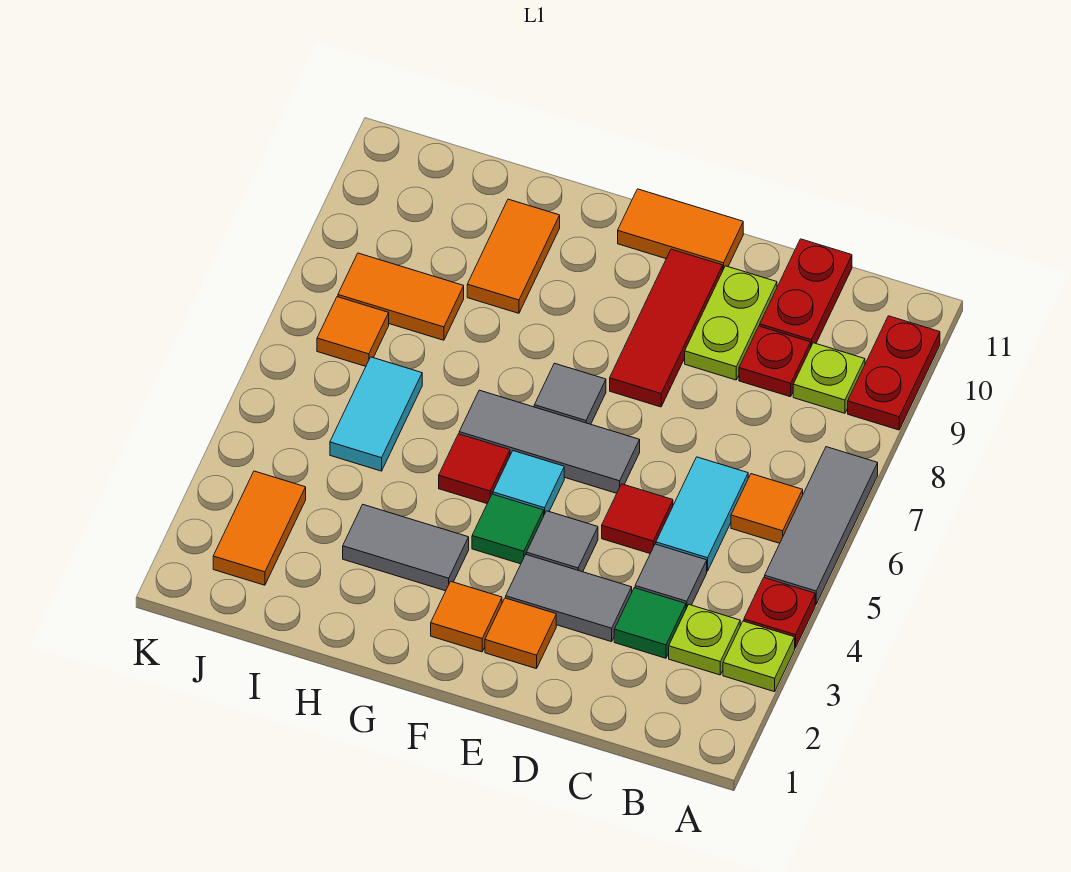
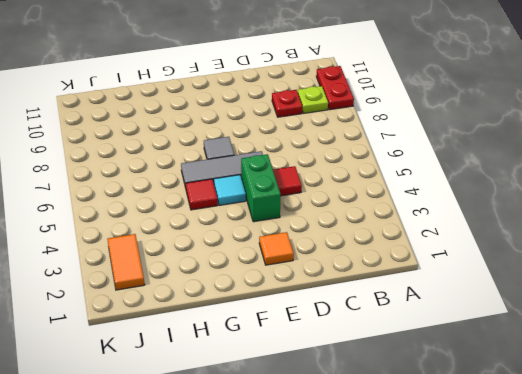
green 1x2 brick [241,154,280,222] -> grey 1x1 tile [526,511,598,572]
none -> lime 1x1 plate [723,621,795,692]
none -> red 1x1 plate [744,578,815,648]
none -> grey 1x3 tile [765,447,878,604]
none -> lime 1x1 plate [669,605,740,675]

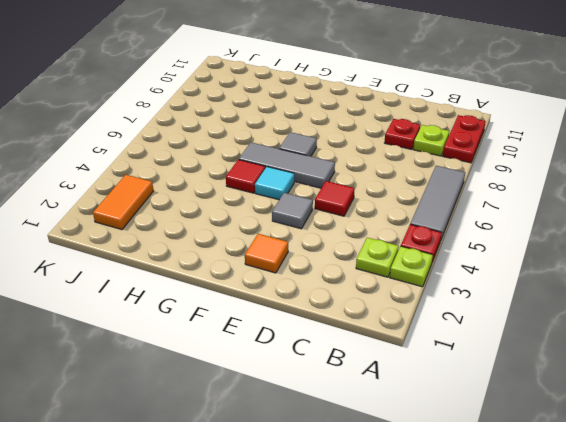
none -> orange 1x1 tile [731,474,803,543]
none -> green 1x1 tile [614,588,686,658]
none -> grey 1x1 tile [635,544,707,609]
none -> cyan 1x2 tile [656,457,748,571]

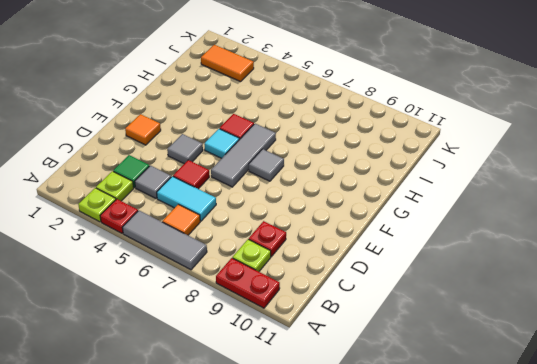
none -> red 1x2 plate [760,239,852,346]
none -> grey 1x2 tile [506,555,632,642]
none -> lime 1x2 plate [685,266,777,380]
none -> red 1x3 tile [610,249,723,407]

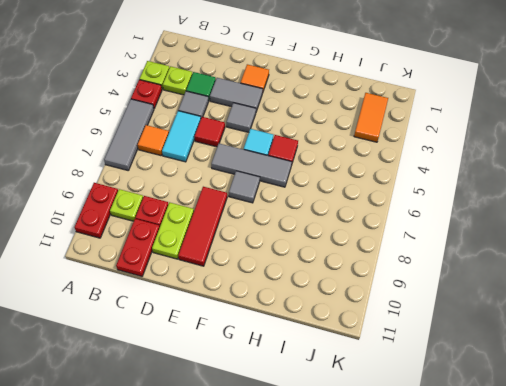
none -> orange 1x2 tile [618,189,743,269]
none -> orange 1x1 tile [431,581,502,652]
none -> green 1x1 tile [472,494,544,564]
none -> grey 1x2 tile [343,505,469,591]

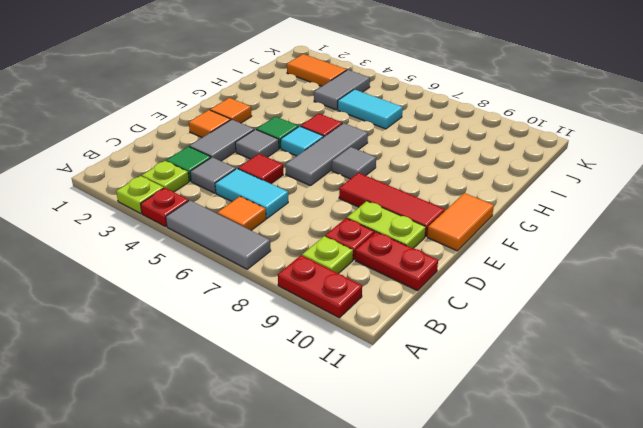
grey 1x2 tile [314,70,370,110] -> grey 1x2 tile moved to [343,505,469,591]
none -> orange 1x2 tile [467,199,560,313]
none -> orange 1x2 tile [338,253,464,340]
none -> orange 1x1 tile [317,297,389,366]

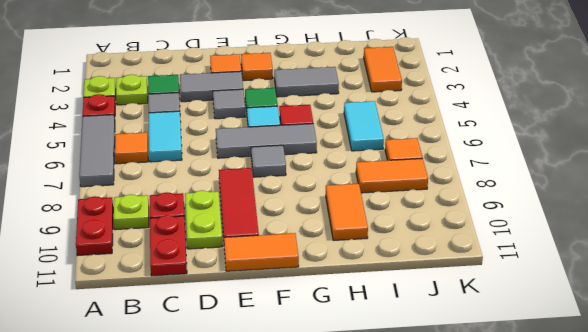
none -> red 1x1 tile [602,484,673,553]

